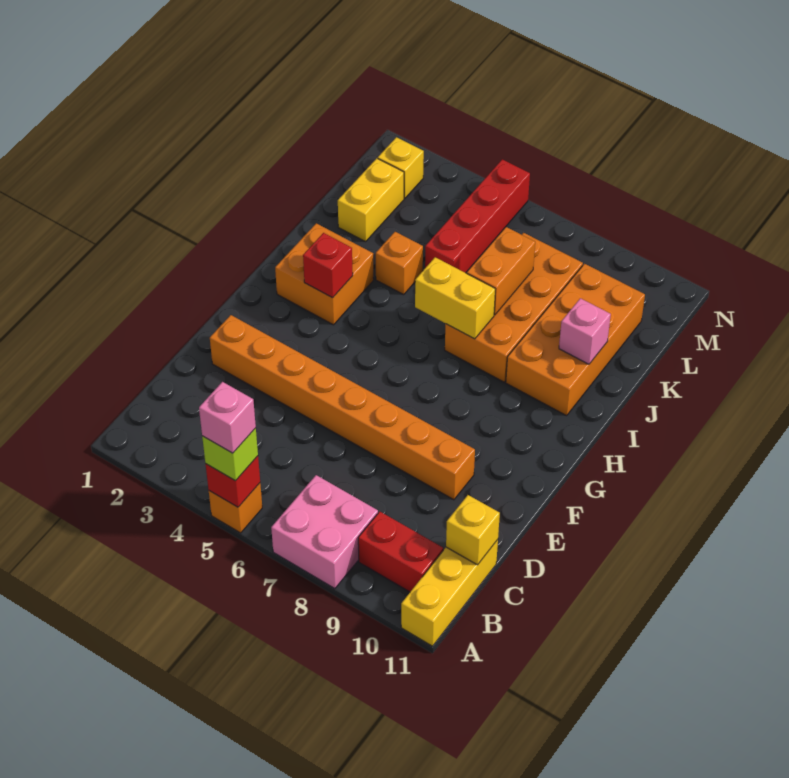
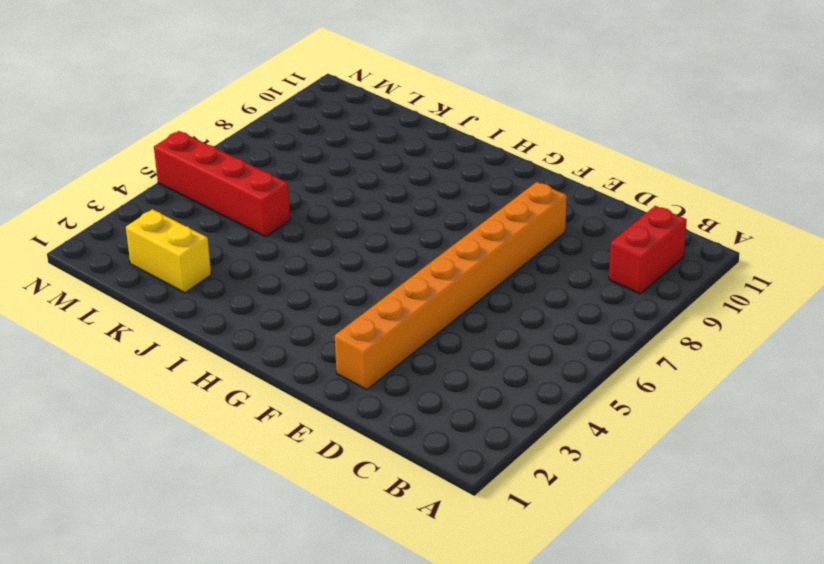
none -> orange 1x1 brick [209,483,262,533]
none -> pink 2x2 brick [271,475,378,589]
none -> yellow 1x3 brick [401,540,498,646]

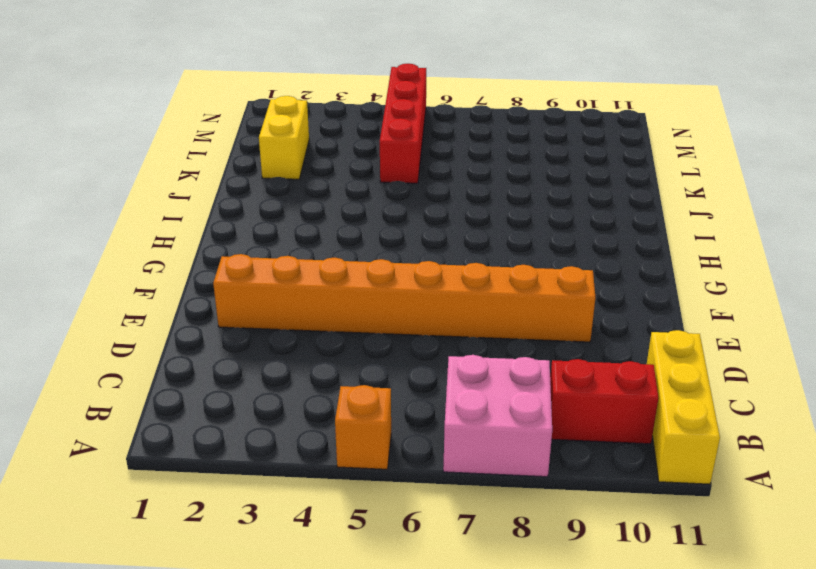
none -> orange 2x2 brick [275,223,374,325]
none -> orange 2x4 brick [445,233,583,382]
none -> orange 2x4 brick [506,264,645,416]

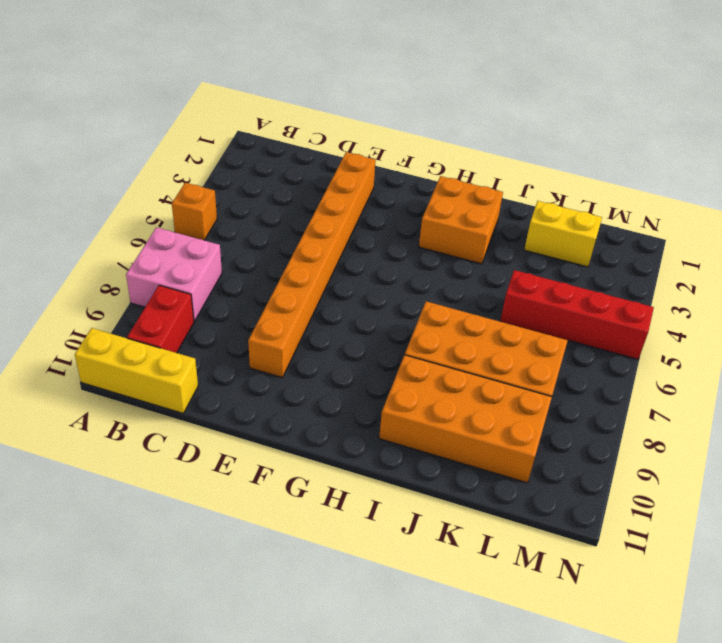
none -> orange 1x1 brick [376,232,423,295]
none -> yellow 1x1 brick [378,137,424,198]
none -> red 1x1 brick [206,456,260,507]

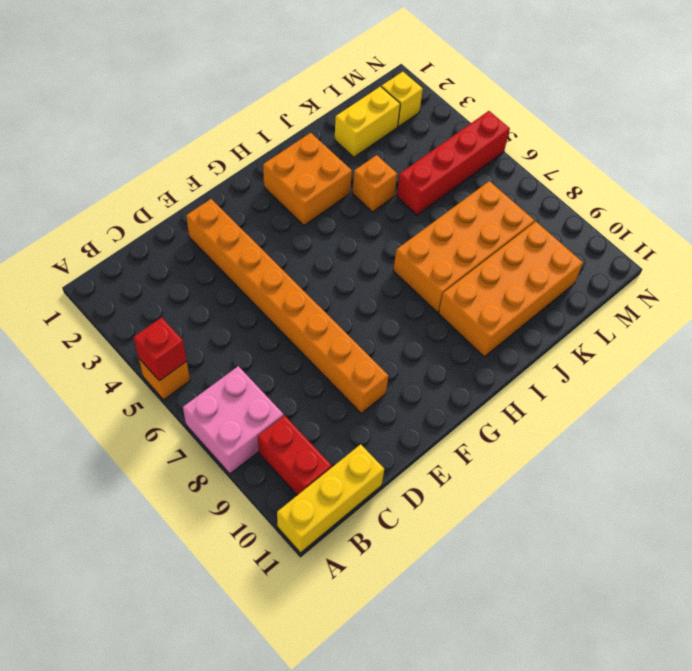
none -> yellow 1x1 brick [446,495,500,565]
none -> red 1x1 brick [303,233,353,298]
none -> yellow 1x2 brick [415,257,495,339]

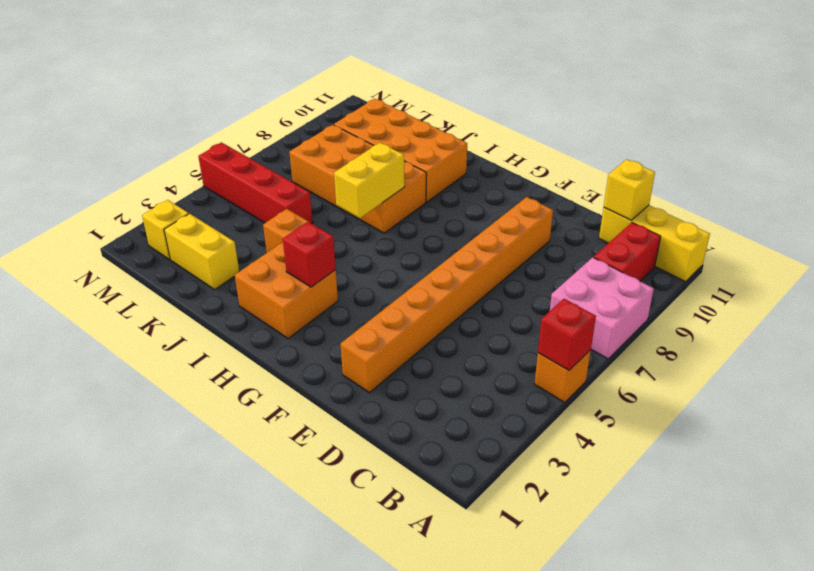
none -> orange 1x2 brick [467,227,535,315]
none -> pink 1x1 brick [559,298,611,364]
none -> lime 1x1 brick [202,428,258,481]

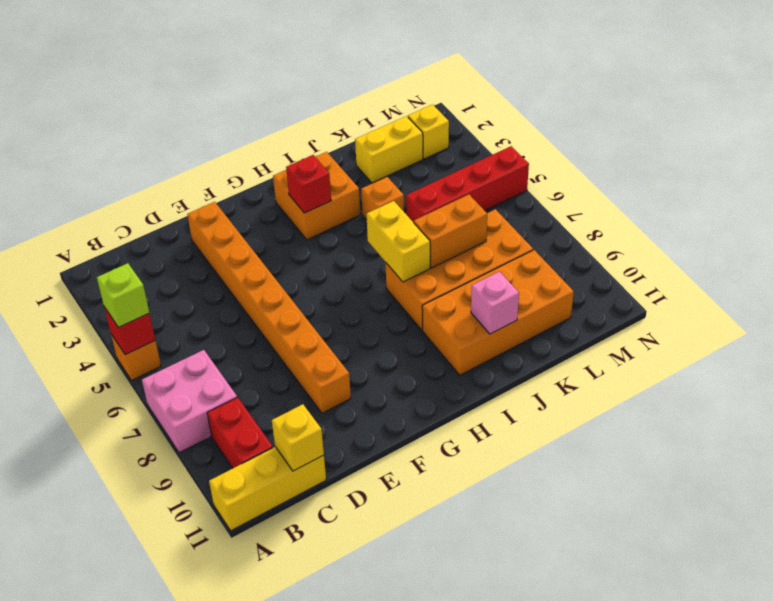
none -> pink 1x1 brick [199,382,256,453]

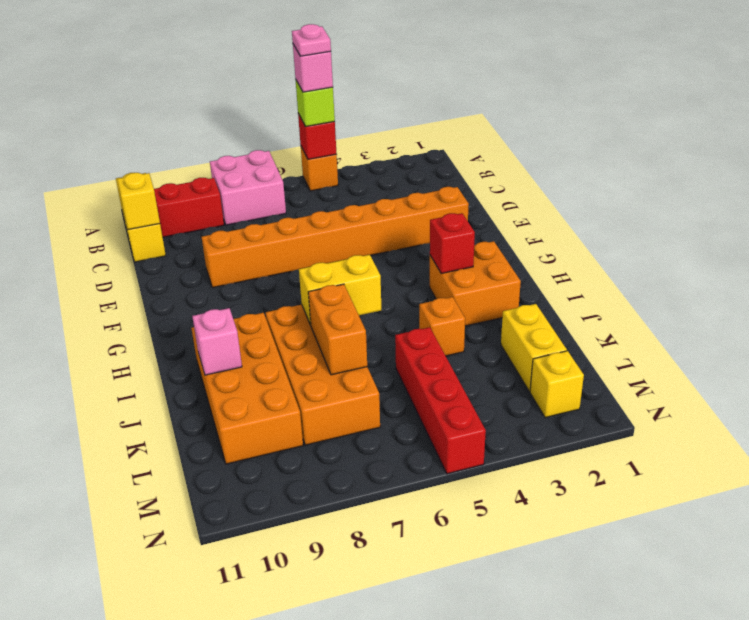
pink 1x1 plate [292,24,331,56] -> none

